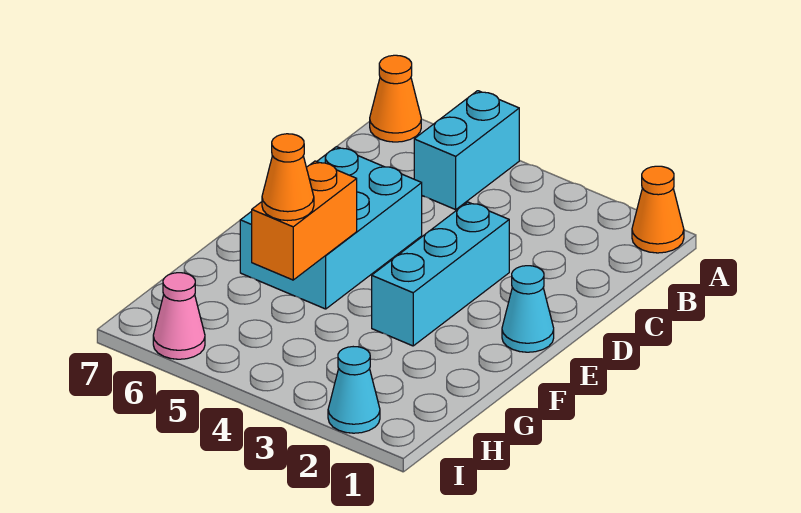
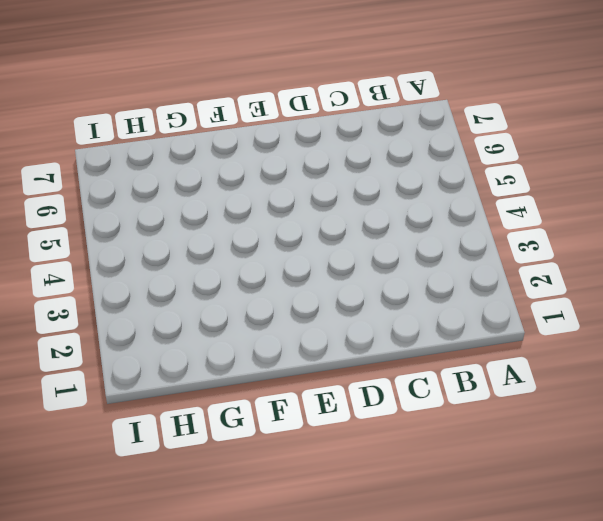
none -> orange 1x1 cone [632,166,684,253]
none -> cyan 1x2 brick [414,91,519,210]

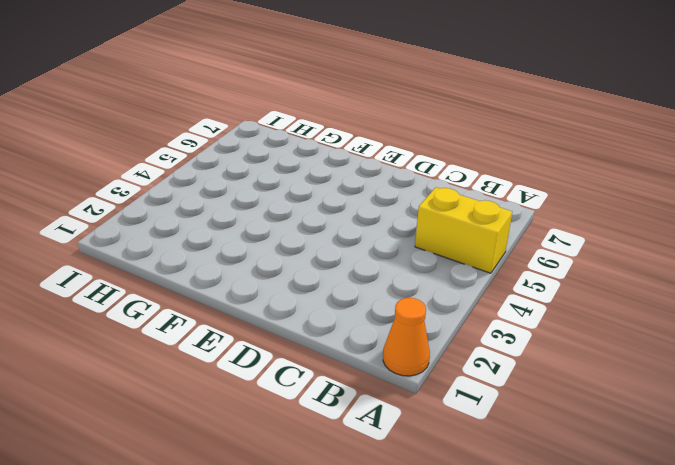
yellow 1x2 brick [415,187,512,273] -> cyan 1x2 brick [414,91,519,210]
none -> orange 1x1 cone [370,55,421,142]
none -> cyan 1x3 brick [372,202,509,346]

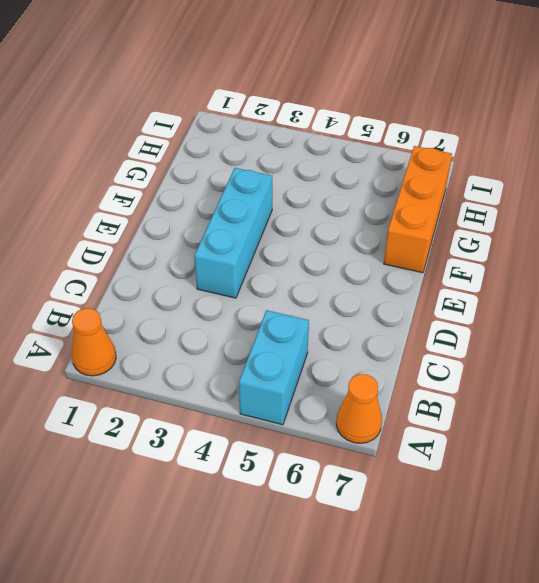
orange 1x3 brick [384,146,452,273] -> none
none -> cyan 2x3 brick [240,147,422,309]
none -> cyan 1x1 cone [502,266,554,352]

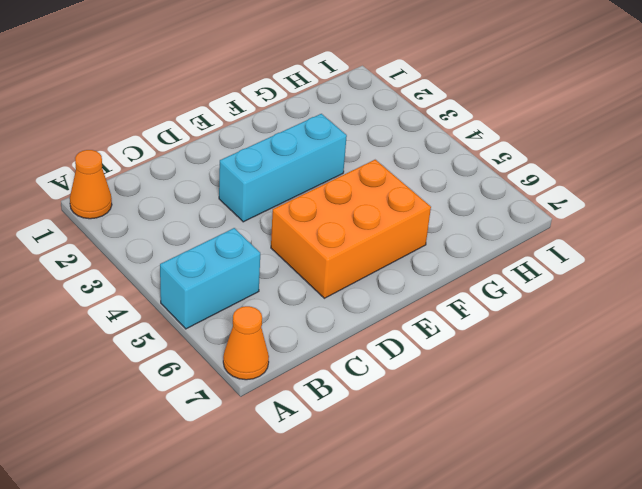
orange 2x3 brick [271,160,431,298] -> cyan 2x3 brick [240,147,422,309]
none -> cyan 1x1 cone [502,266,554,352]
none -> cyan 1x1 cone [328,347,380,433]

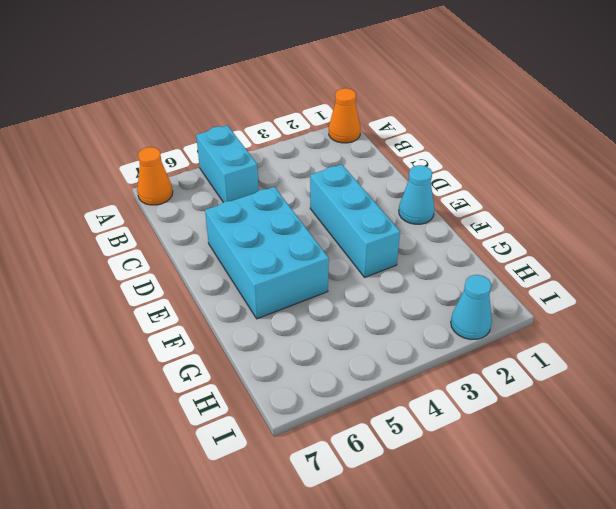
none -> pink 1x1 cone [153,273,205,359]
none -> orange 1x2 brick [252,161,357,280]

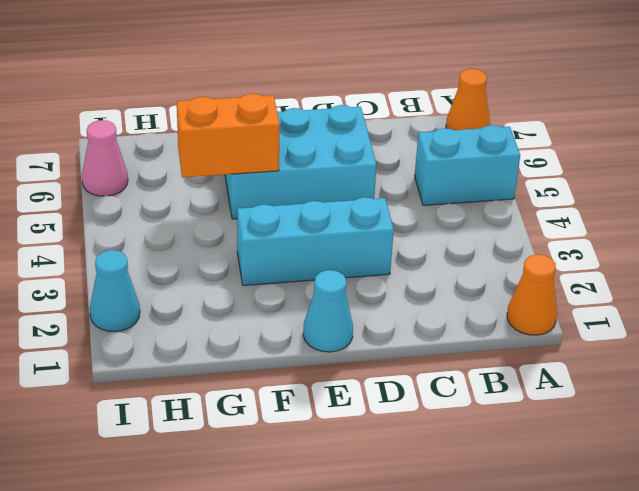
none -> orange 1x1 cone [262,134,314,221]

